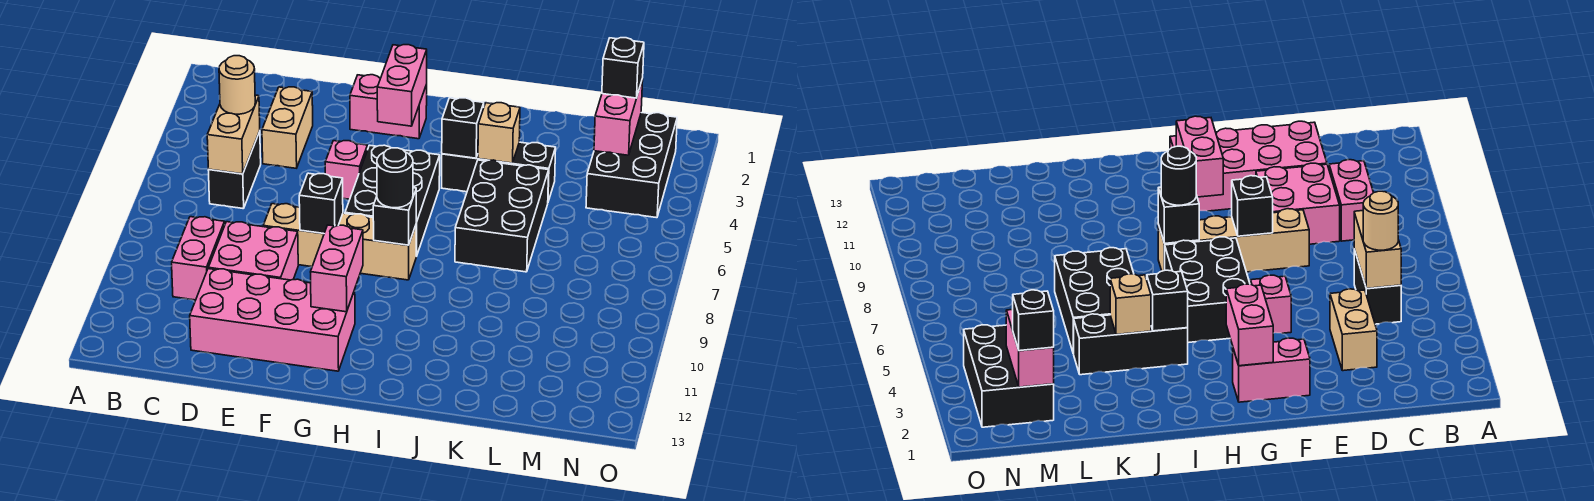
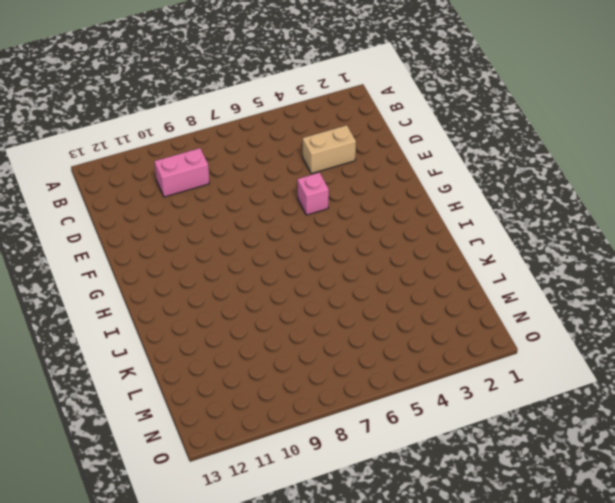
none -> black 1x2 brick [208,131,261,209]
none -> pink 2x2 brick [208,222,298,280]
none -> pink 2x4 brick [190,269,355,371]

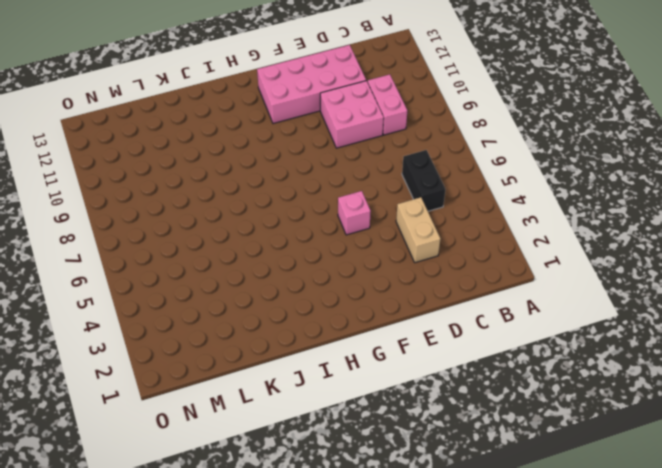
none -> tan 1x4 brick [263,204,416,280]
none -> pink 1x2 brick [350,75,427,139]
none -> black 2x3 brick [345,145,440,256]

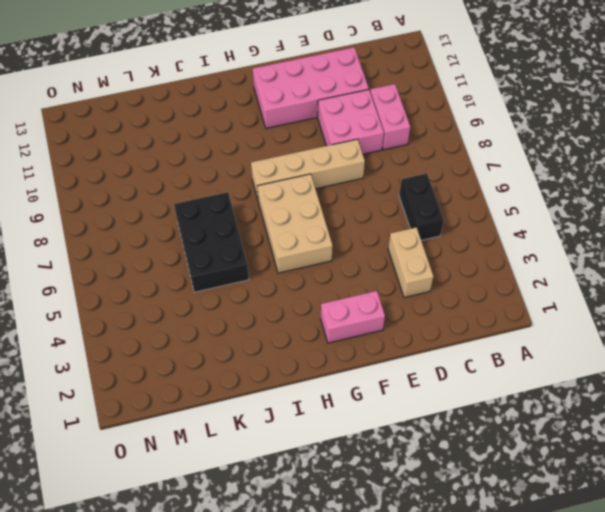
tan 2x3 brick [257,174,333,273] -> black 2x3 brick [345,145,440,256]
none -> pink 1x1 brick [325,141,367,199]
none -> black 1x3 brick [442,142,556,201]
none -> black 2x3 brick [586,113,677,218]

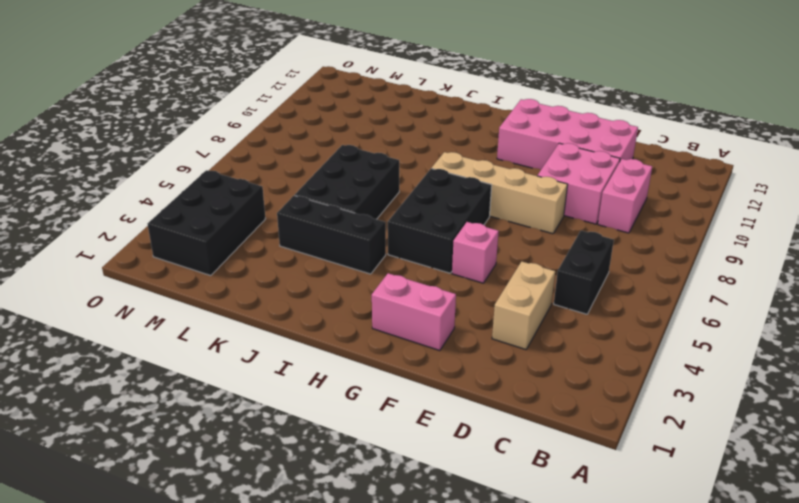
none -> tan 1x2 brick [207,95,260,174]
none -> black 1x1 brick [299,173,343,233]
none -> pink 1x2 brick [377,45,427,126]

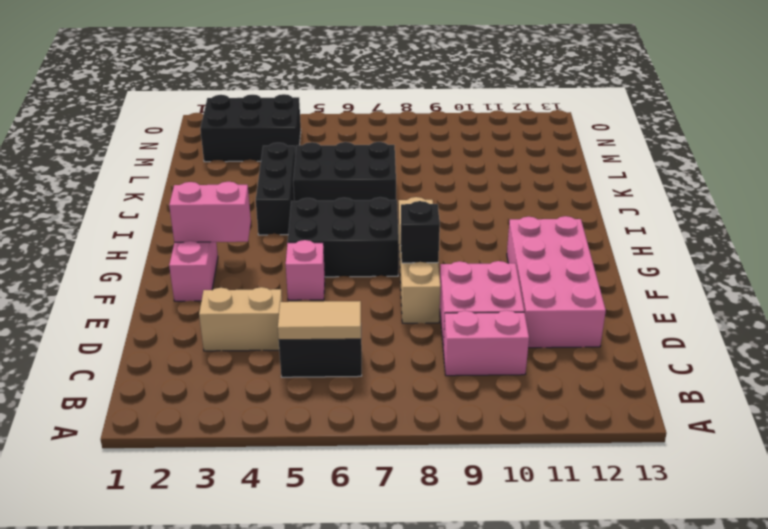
tan 1x2 tile [278,301,361,340] -> tan 1x2 brick [207,95,260,174]
none -> pink 1x2 brick [311,225,363,312]
none -> black 1x1 brick [373,188,416,245]
none -> black 1x1 brick [442,98,484,158]

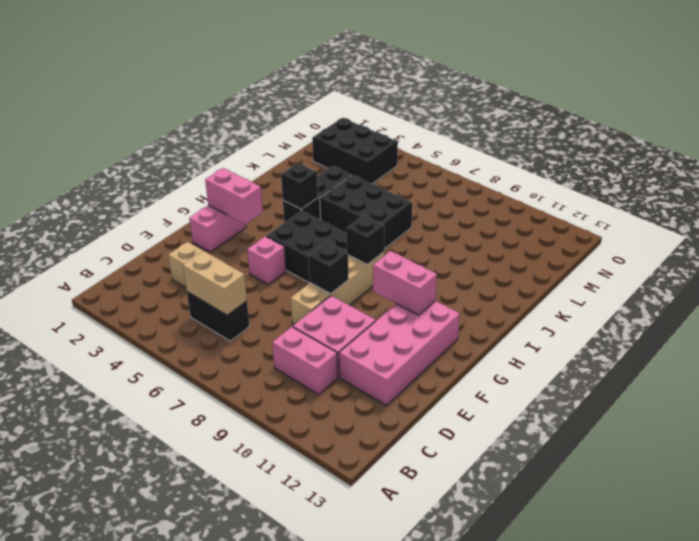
none -> tan 1x1 brick [478,103,520,163]
none -> pink 1x2 brick [594,79,643,155]
none -> tan 1x1 round brick [219,56,255,114]

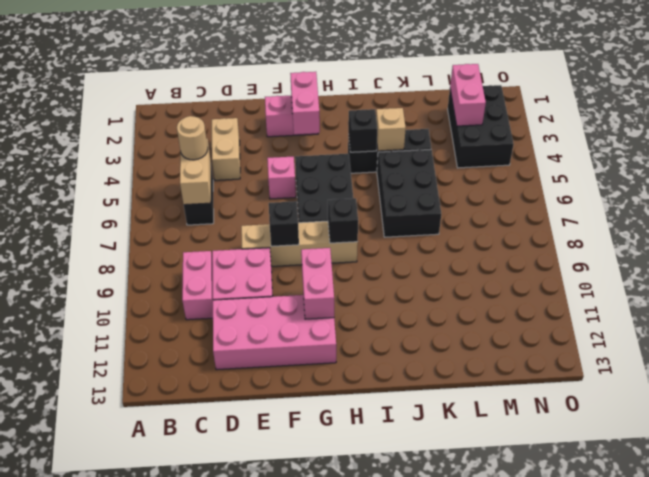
none -> black 1x1 round brick [377,148,413,208]
none -> black 1x1 brick [602,38,644,98]

